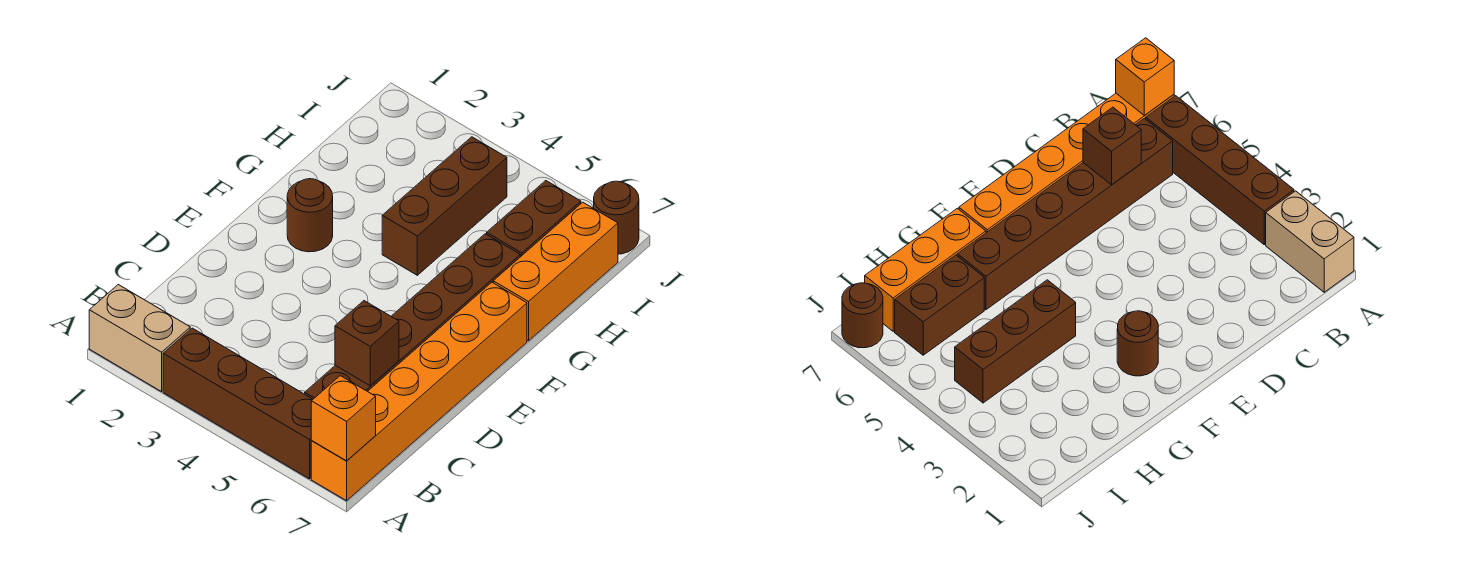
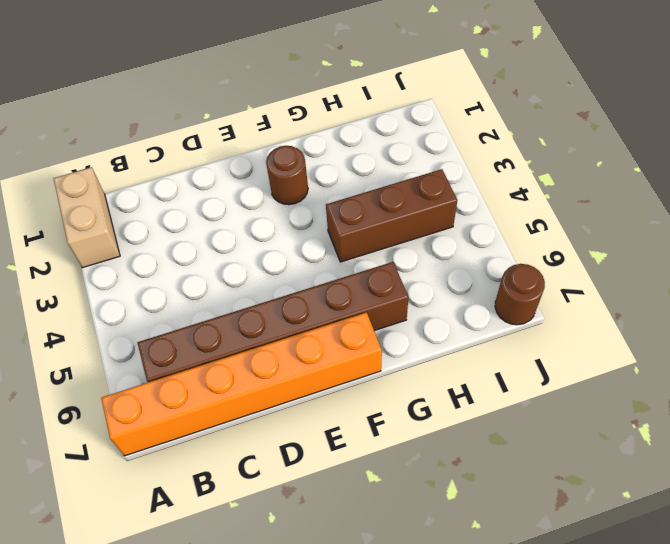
none -> brown 1x4 brick [163,328,313,479]
none -> orange 1x3 brick [493,202,618,341]

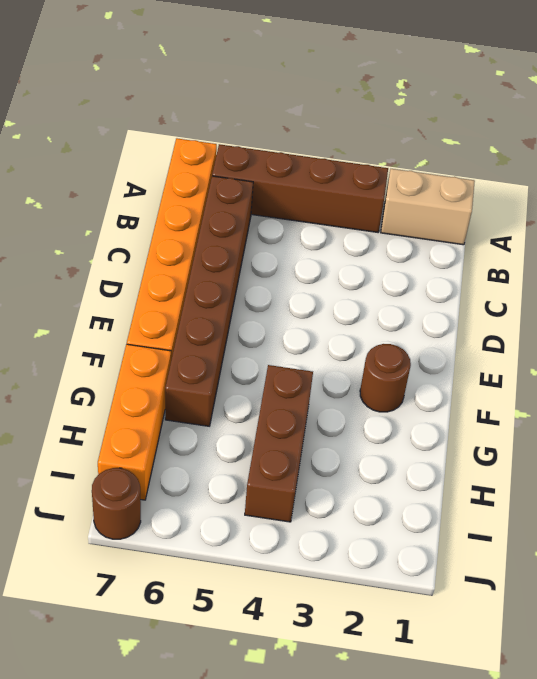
none -> brown 1x2 brick [487,181,581,257]
none -> orange 1x1 brick [311,376,376,461]

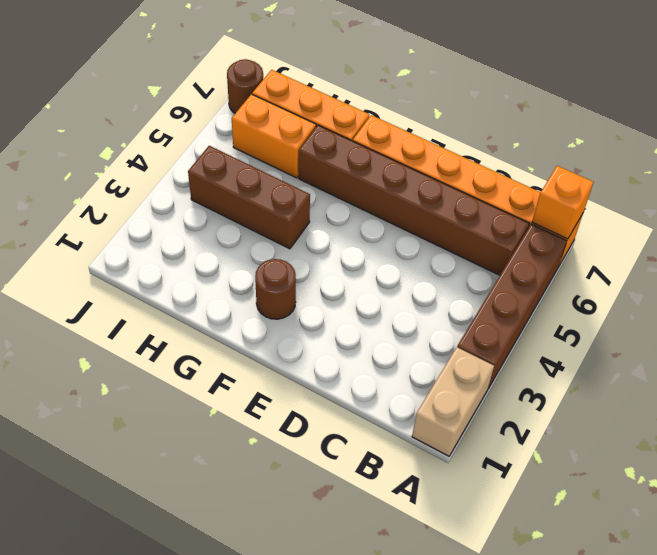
orange 1x2 brick [232,94,316,178] -> brown 1x2 brick [487,181,581,257]
none -> brown 1x1 brick [335,301,399,386]

